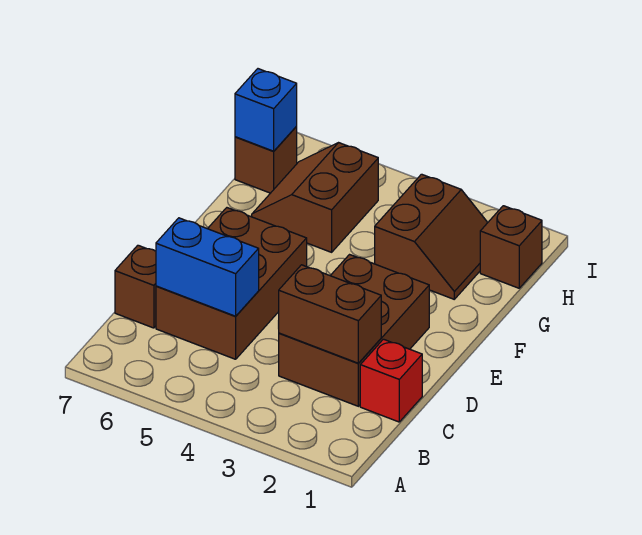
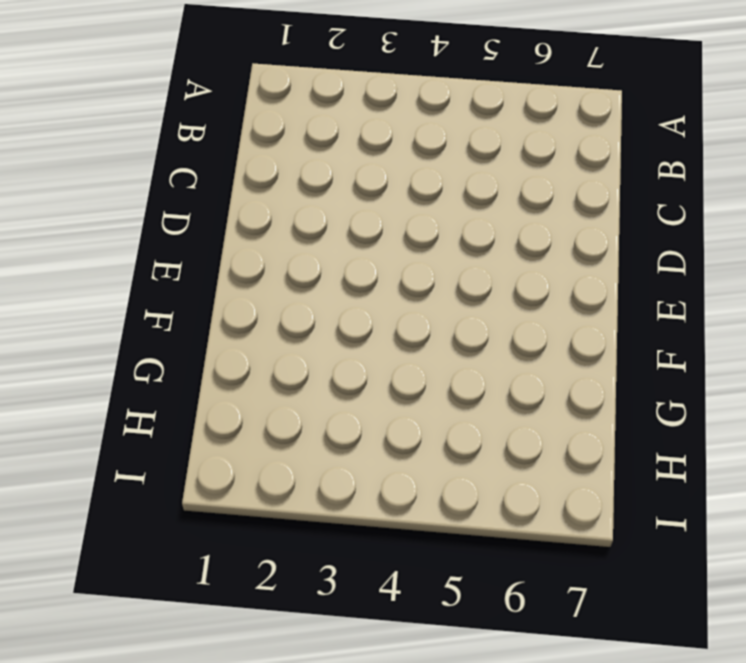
none -> red 1x1 brick [360,339,422,422]
none -> brown 2x3 brick [279,255,429,406]

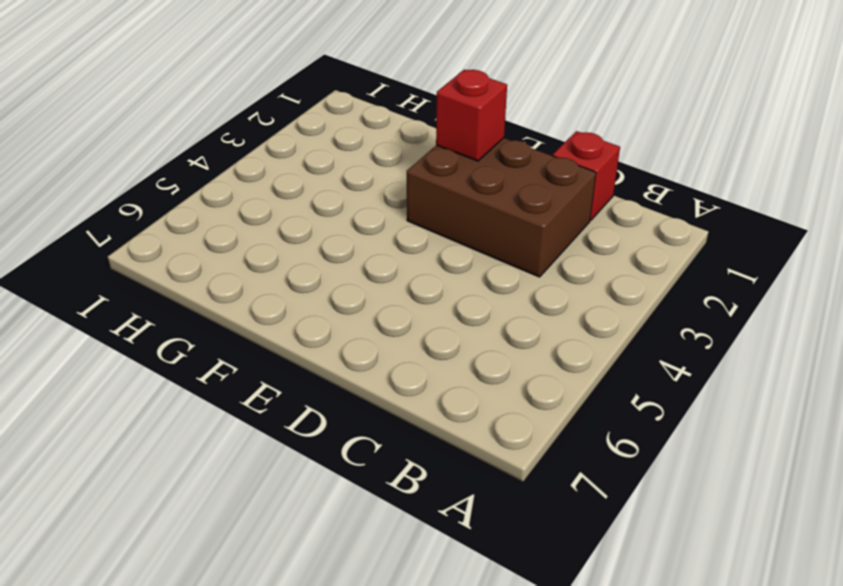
red 1x1 brick [436,70,507,161] -> none
none -> brown 2x3 brick [156,208,307,359]
none -> brown 1x1 brick [115,245,156,328]

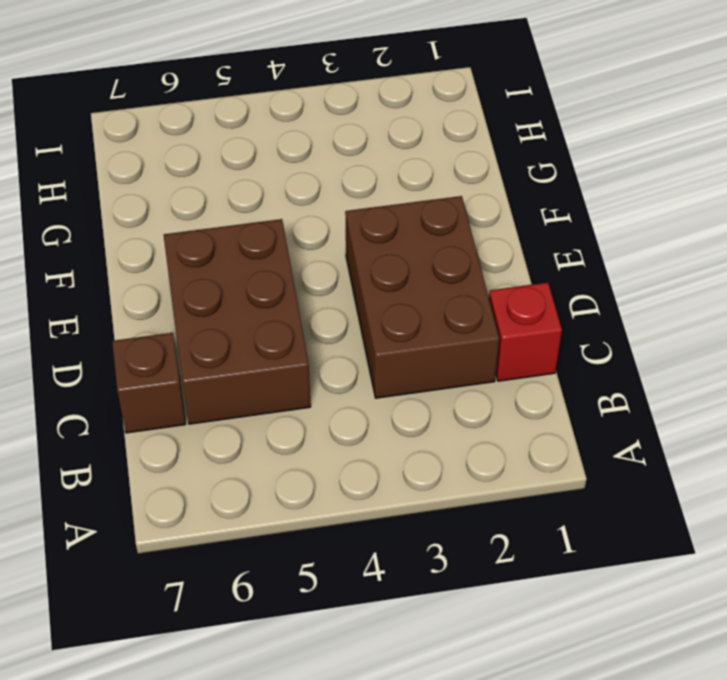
none -> brown 2x2 slope [375,174,488,299]
none -> brown 2x2 slope [252,143,378,252]

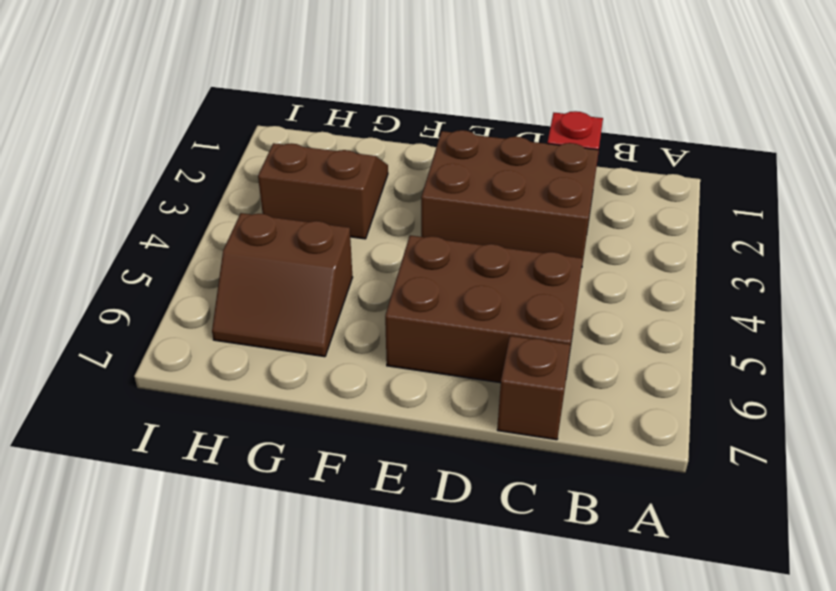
none -> brown 1x1 brick [480,206,542,288]
none -> brown 1x1 brick [235,127,297,193]

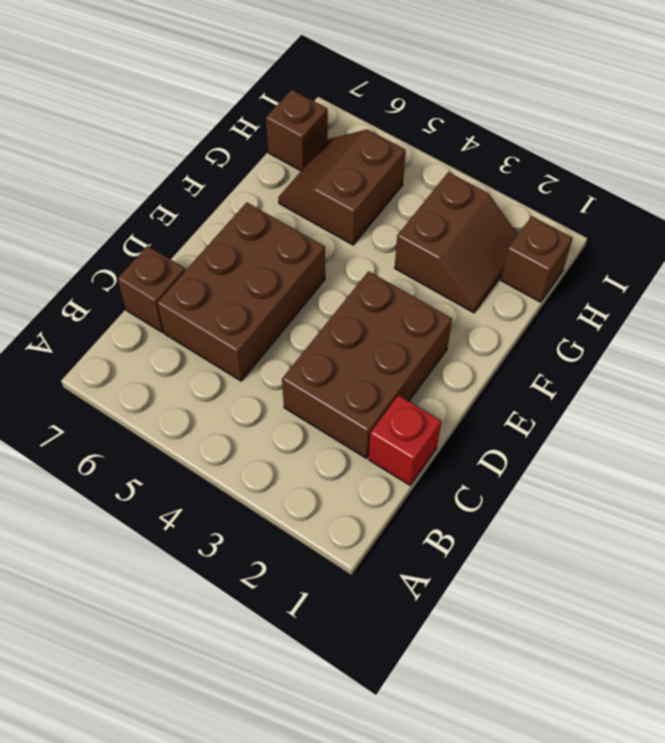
none -> brown 1x2 brick [278,265,381,363]
none -> blue 1x2 brick [156,218,259,316]

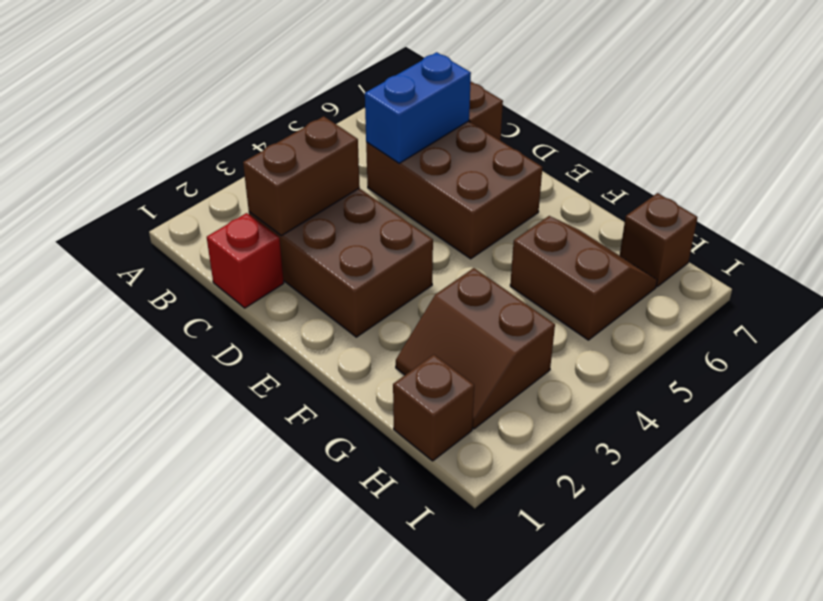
none -> blue 1x1 brick [235,69,297,151]

